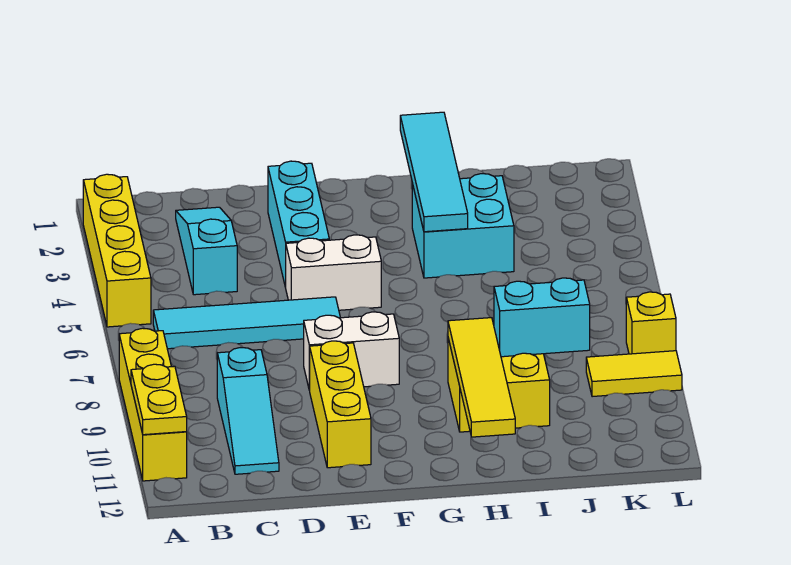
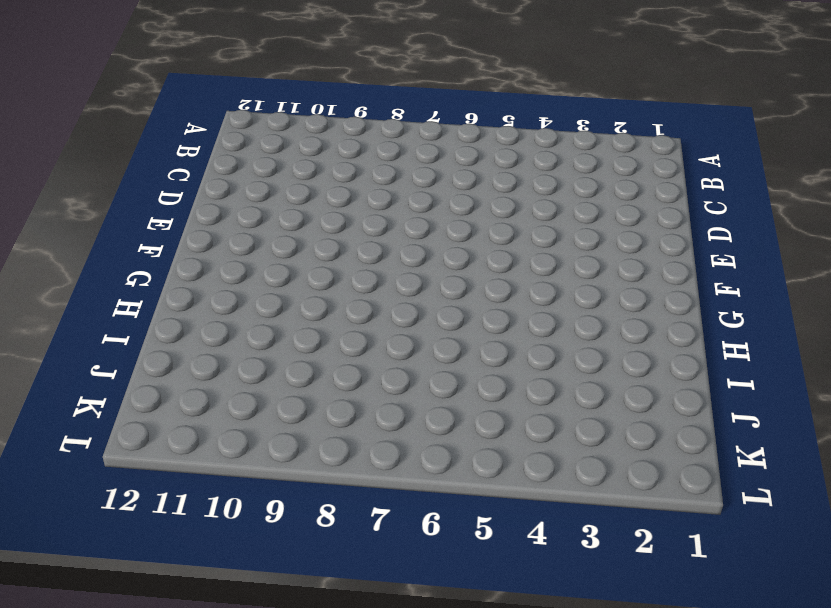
none -> yellow 1x4 brick [83,174,151,327]
none -> yellow 1x4 brick [119,328,187,481]
none -> cyan 1x4 tile [153,297,340,349]

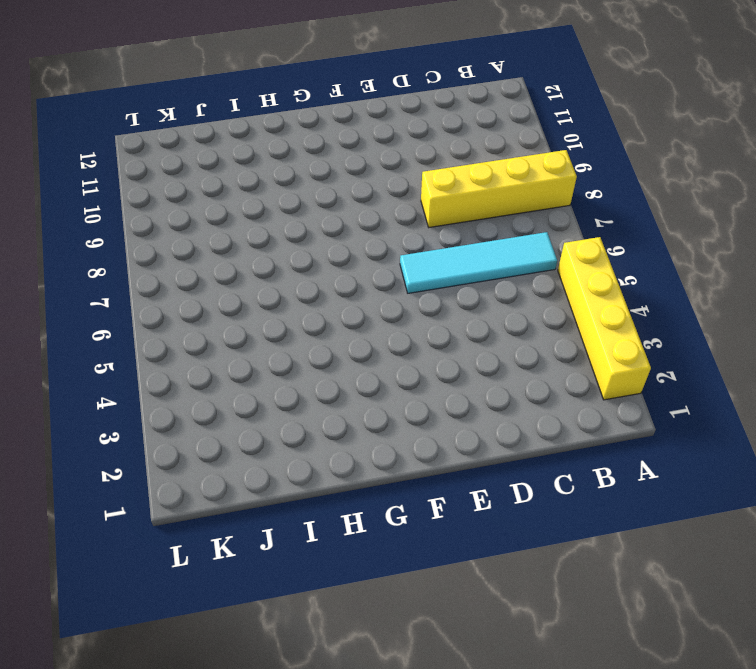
yellow 1x4 brick [421,150,577,227] -> yellow 1x4 brick turned to [119,328,187,481]
none -> cyan 1x3 slope [176,207,237,295]
none -> cyan 1x3 slope [217,348,279,474]
none -> cyan 1x3 brick [268,161,329,288]

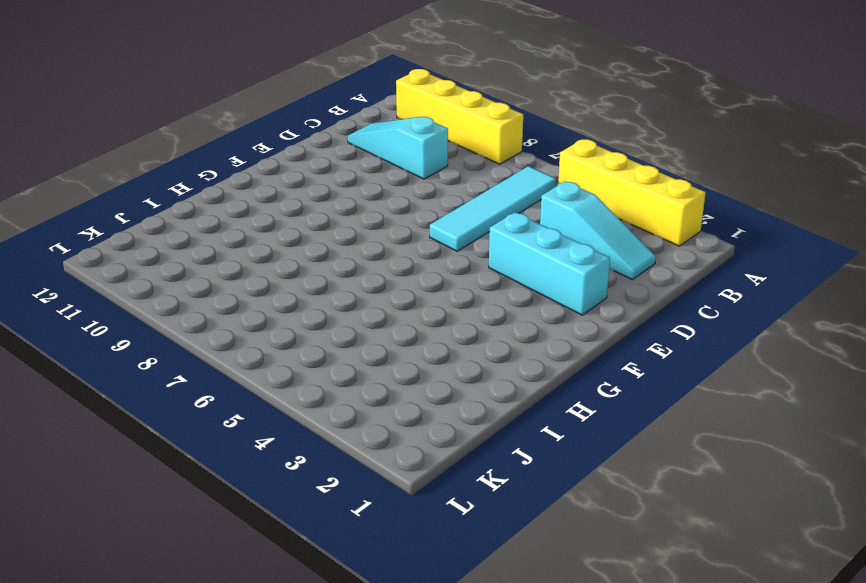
none -> white 1x2 brick [286,235,381,310]
none -> white 1x2 brick [304,312,399,390]
none -> yellow 1x3 brick [310,341,371,468]

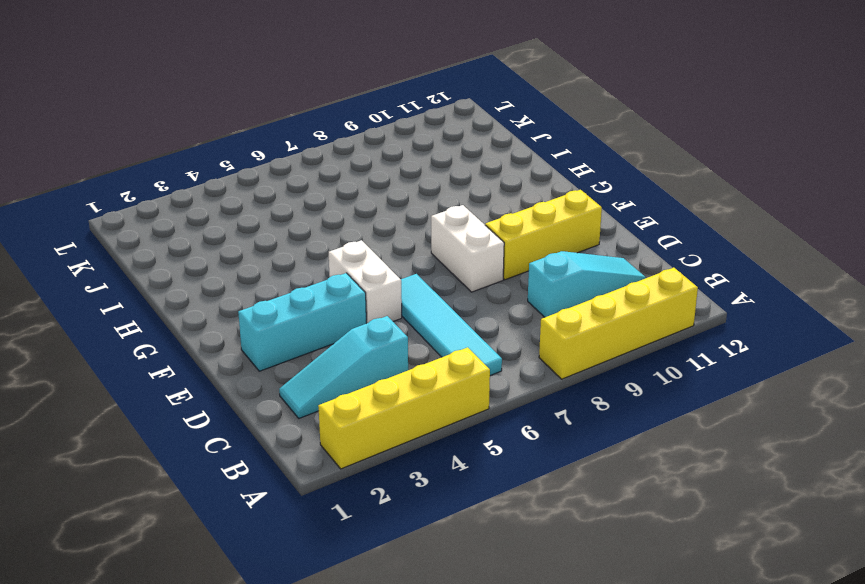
none -> cyan 2x2 brick [412,174,514,278]
none -> yellow 2x2 brick [448,338,550,432]
none -> yellow 1x2 tile [586,351,682,397]

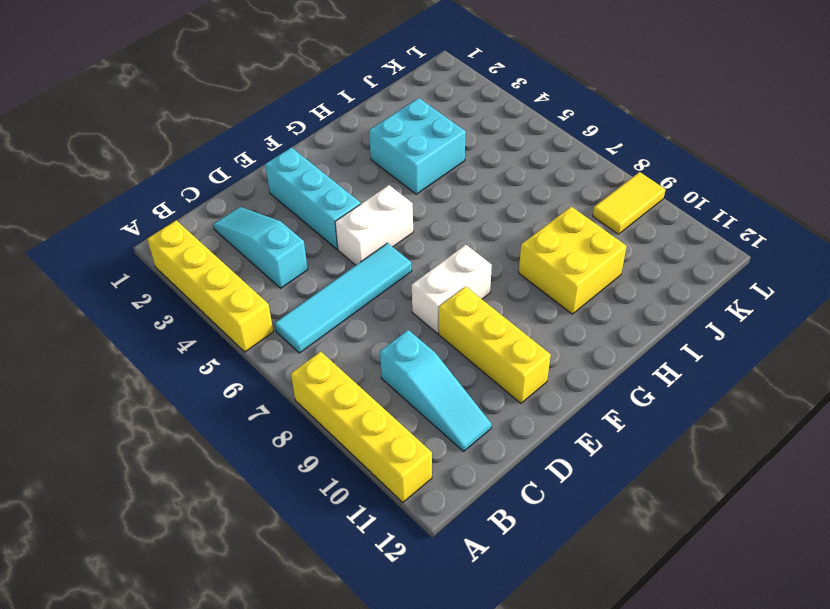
none -> yellow 1x1 brick [626,292,676,354]
none -> yellow 1x2 plate [131,364,187,435]
none -> cyan 1x4 tile [400,112,468,232]

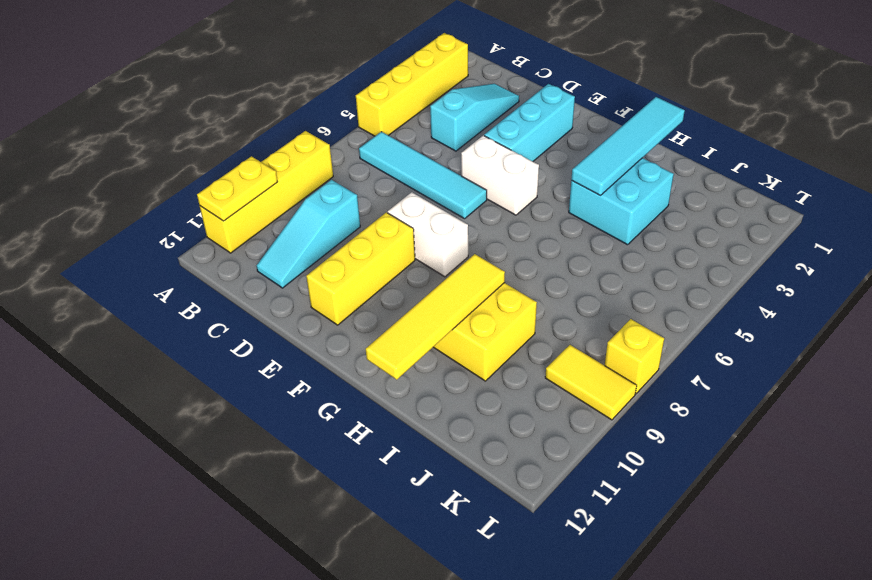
none -> cyan 1x2 brick [494,278,590,357]

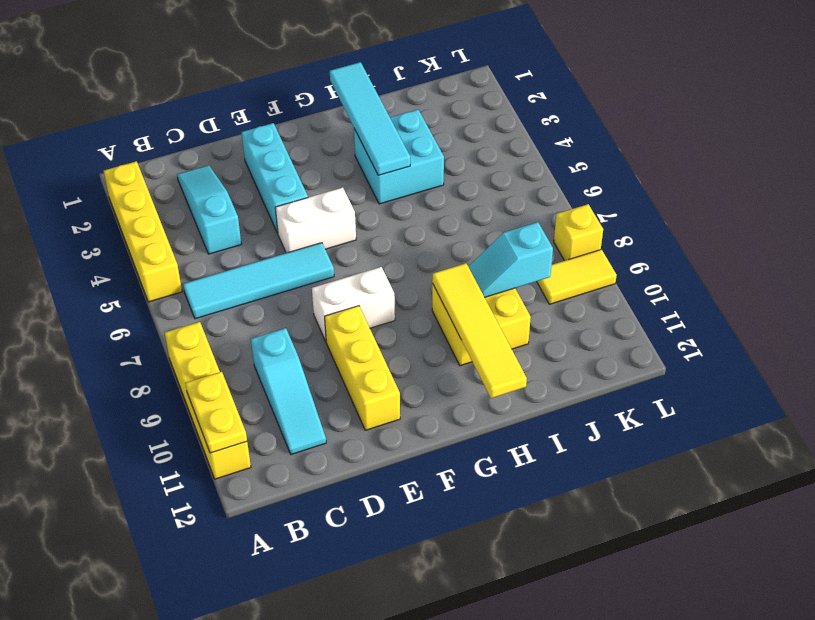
cyan 1x2 slope [468,222,553,297] -> cyan 1x2 brick [494,278,590,357]

